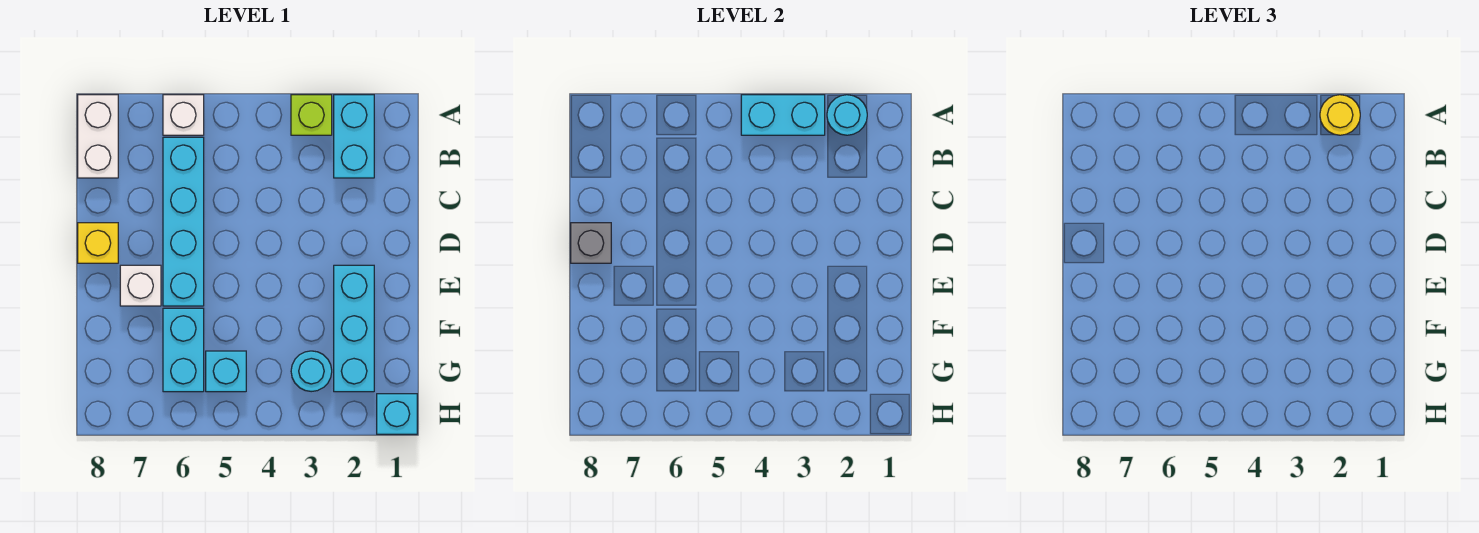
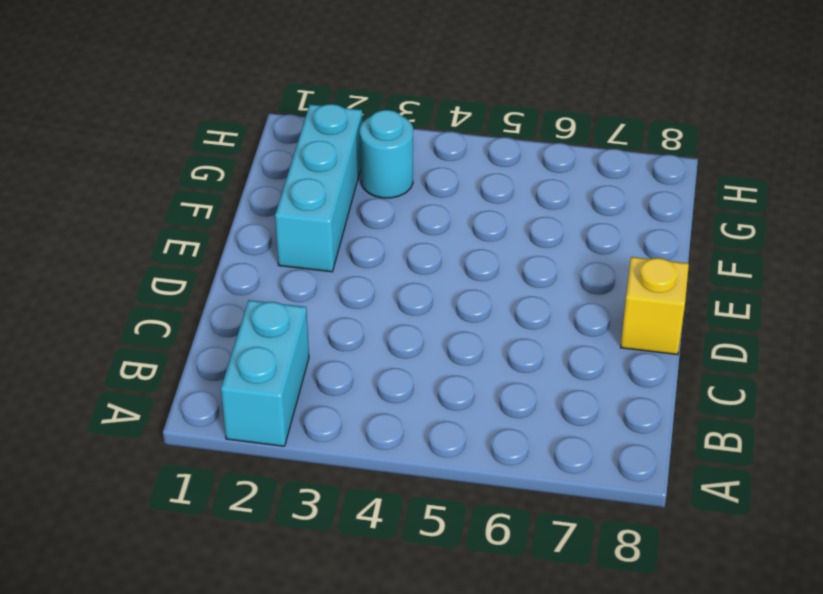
none -> lime 1x1 brick [291,95,332,135]
none -> white 1x1 brick [163,95,204,135]
none -> white 1x2 brick [78,95,118,178]

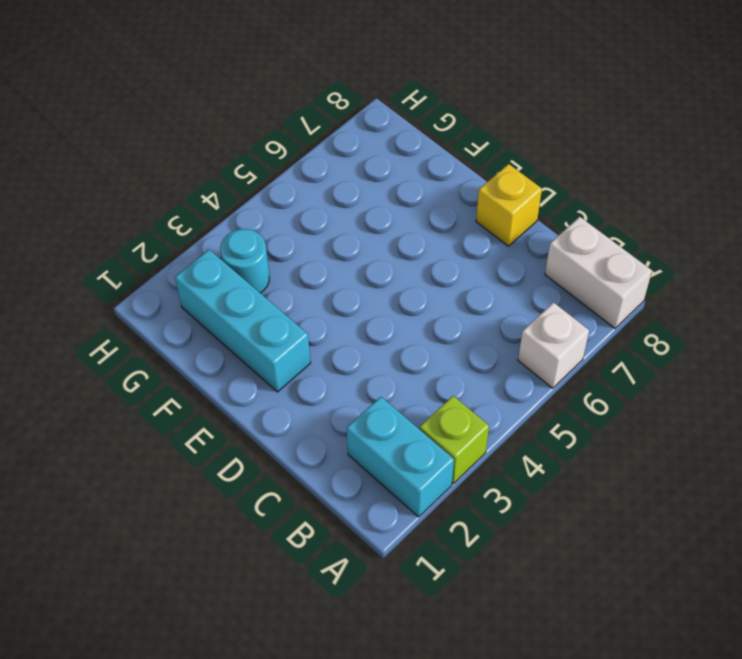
none -> cyan 1x4 brick [163,137,204,306]
none -> white 1x1 brick [120,265,161,306]
none -> cyan 1x2 brick [163,308,204,392]

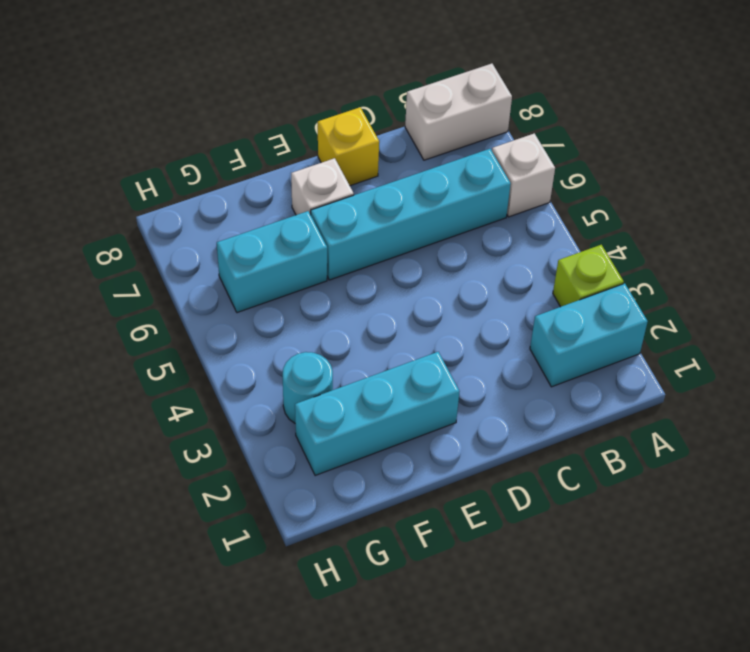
none -> cyan 1x1 brick [206,351,246,392]
none -> cyan 1x1 brick [377,394,417,434]
none -> cyan 1x1 round brick [827,95,867,135]

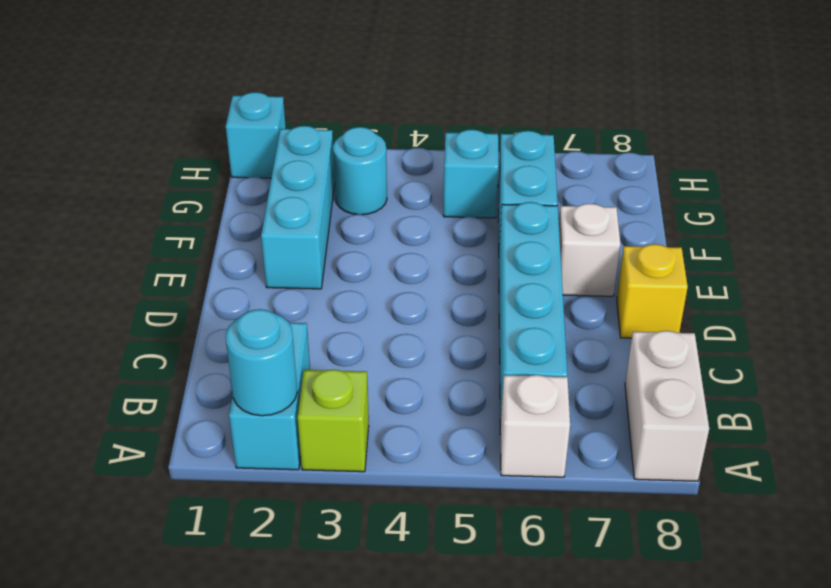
none -> cyan 1x2 brick [741,95,825,135]
none -> grey 1x1 brick [571,223,611,263]
none -> yellow 1x1 round brick [1320,95,1360,135]

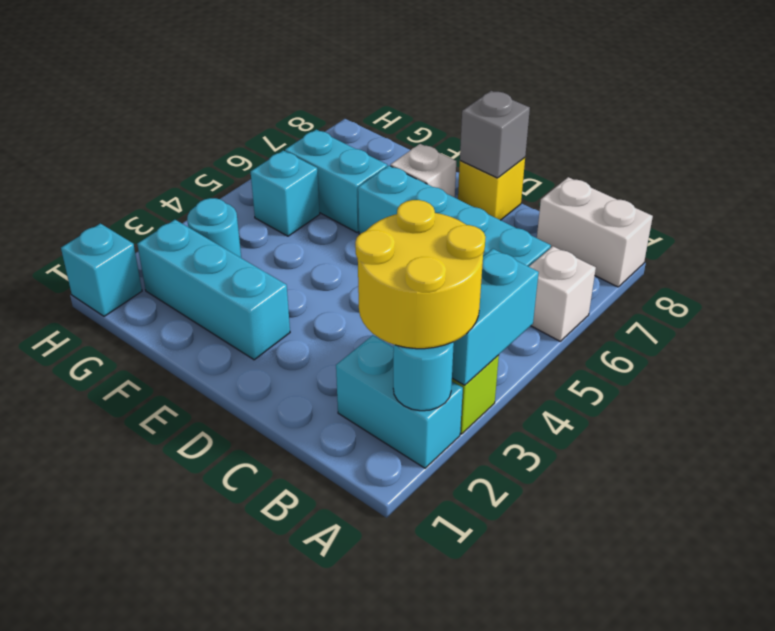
yellow 2x2 round brick [355,200,485,349] -> yellow 1x1 round brick [1320,95,1360,135]

